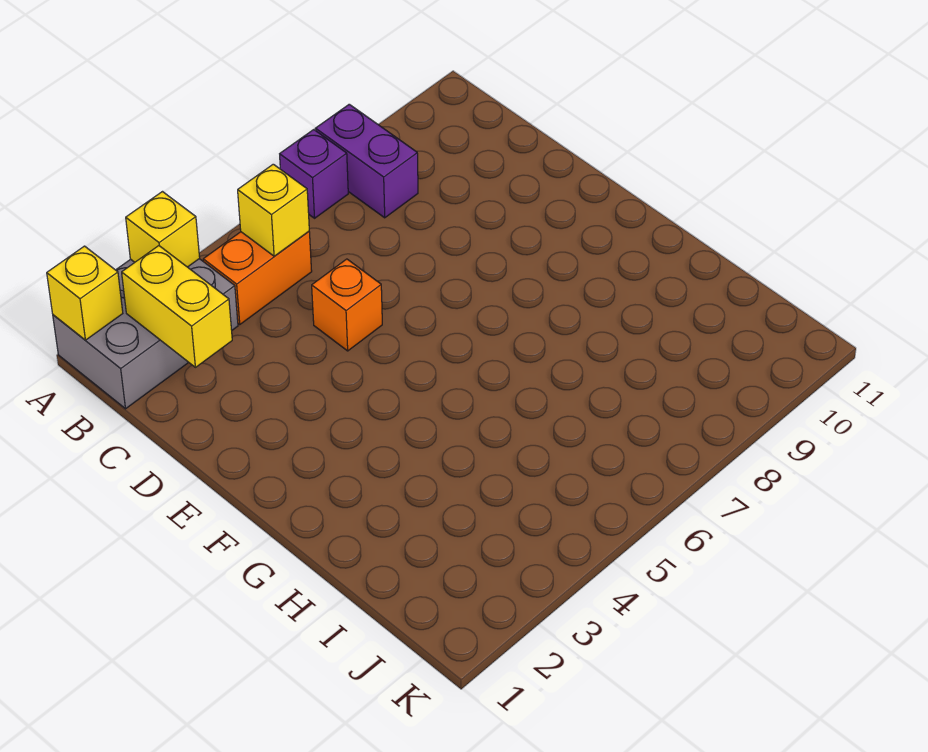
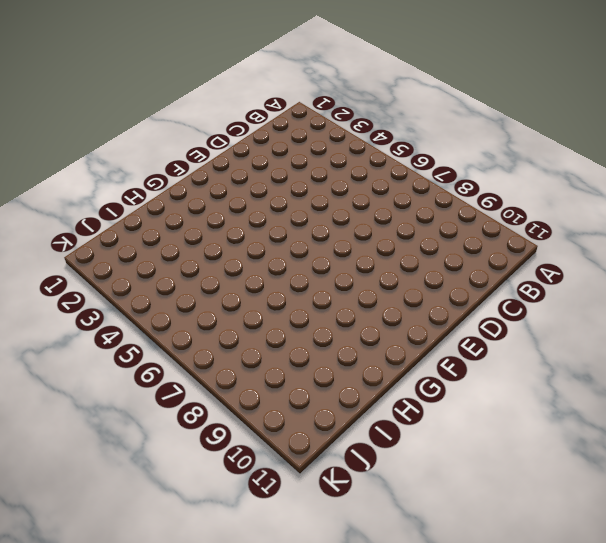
none -> grey 2x3 brick [53,259,238,409]
none -> purple 1x1 brick [280,130,348,218]

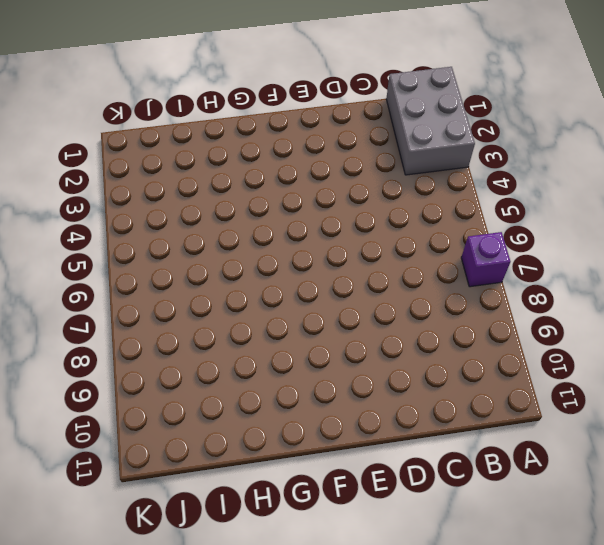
none -> purple 1x2 brick [315,104,418,218]
none -> orange 1x2 brick [203,231,312,324]

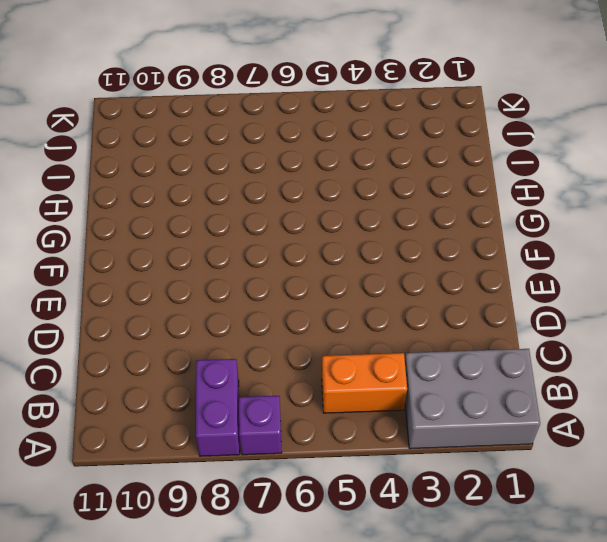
none -> orange 1x1 brick [312,259,382,351]
none -> yellow 1x1 brick [47,246,123,340]

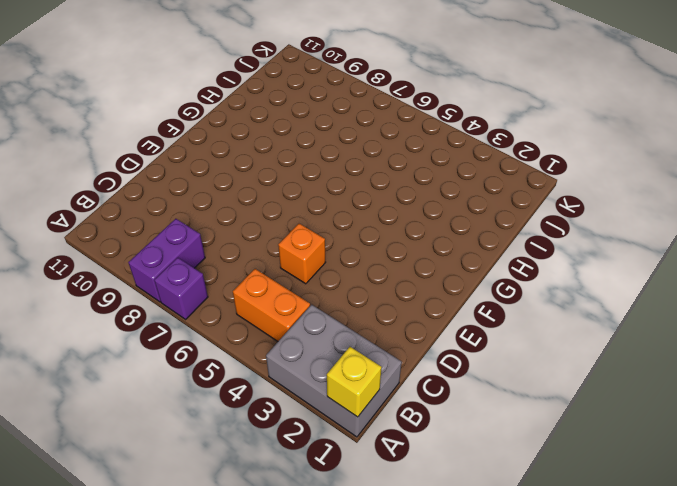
none -> yellow 1x1 brick [126,192,200,267]
none -> yellow 1x2 brick [122,246,232,367]

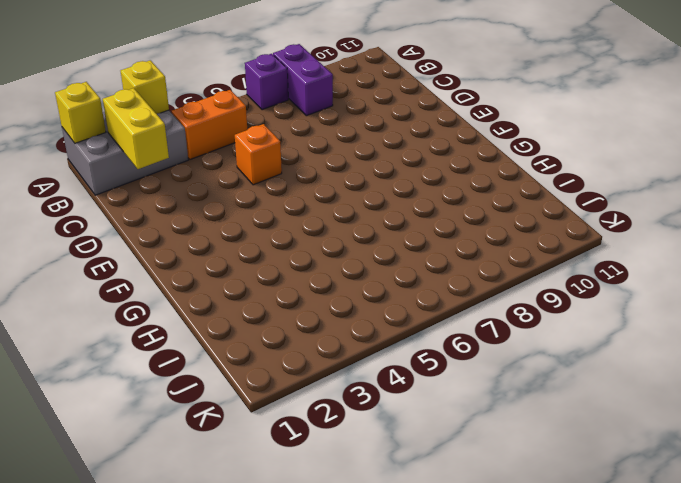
none -> yellow 1x1 brick [238,164,309,256]

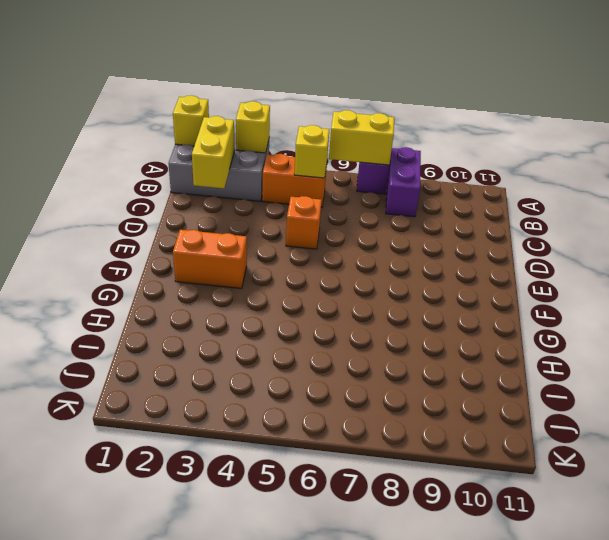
yellow 1x2 brick [329,110,394,165] -> none
orange 1x2 brick [173,230,247,289] -> none

